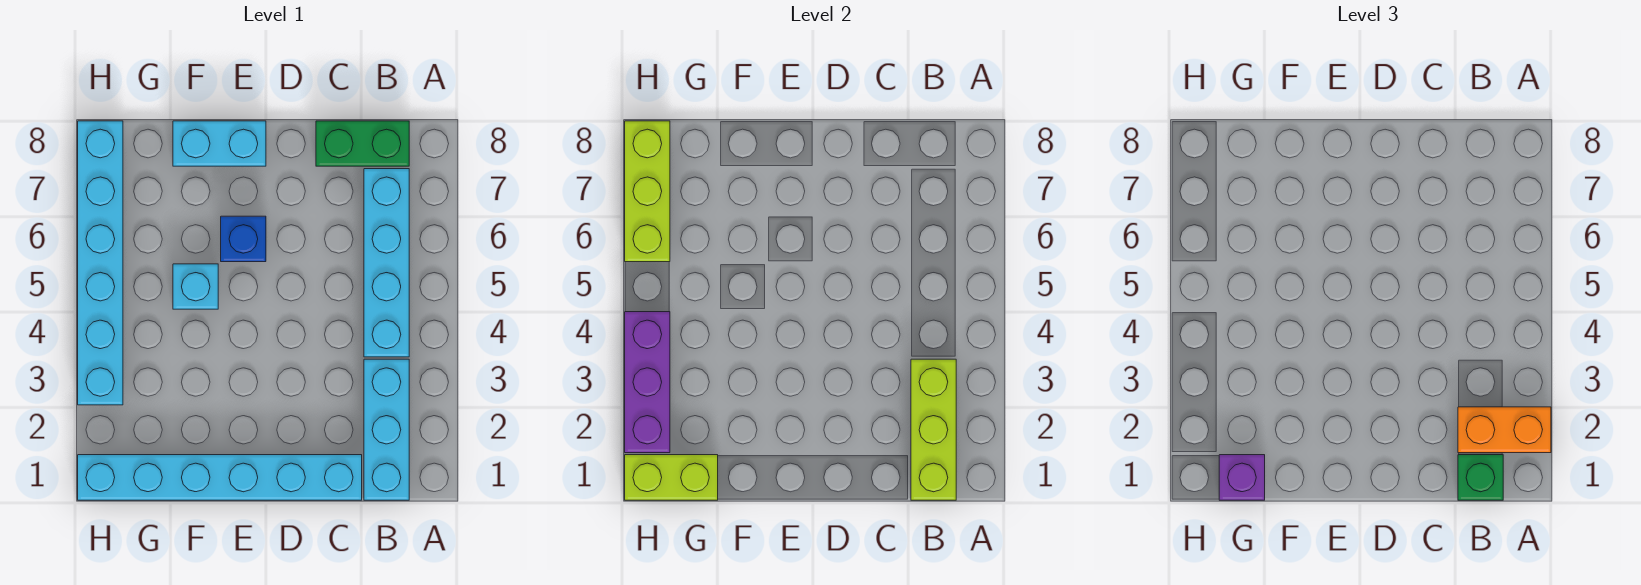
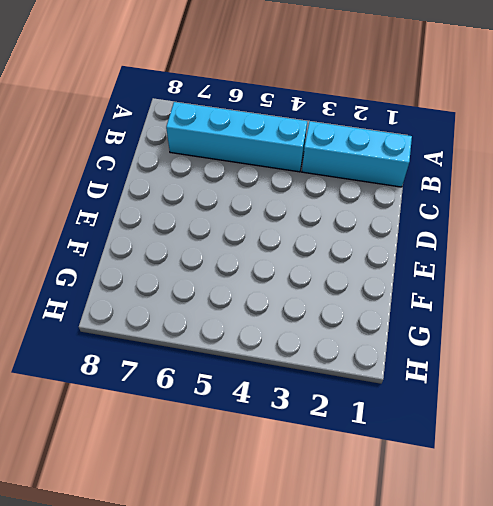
none -> green 1x2 brick [316,121,409,166]
none -> cyan 1x6 brick [78,455,362,500]
none -> blue 1x1 brick [221,216,266,262]

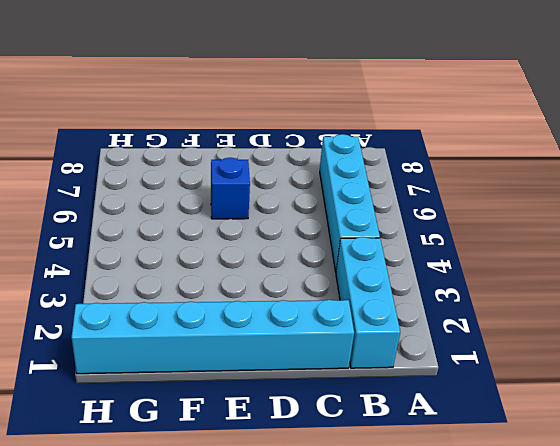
none -> green 1x2 brick [316,121,409,166]
none -> cyan 1x2 brick [173,121,266,166]
none -> cyan 1x1 brick [173,264,218,309]

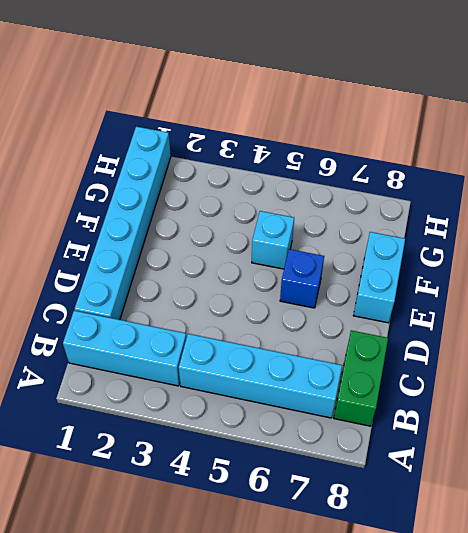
none -> cyan 1x6 brick [78,121,123,405]
none -> lime 1x3 brick [911,359,956,500]
none -> lime 1x2 brick [625,455,718,500]

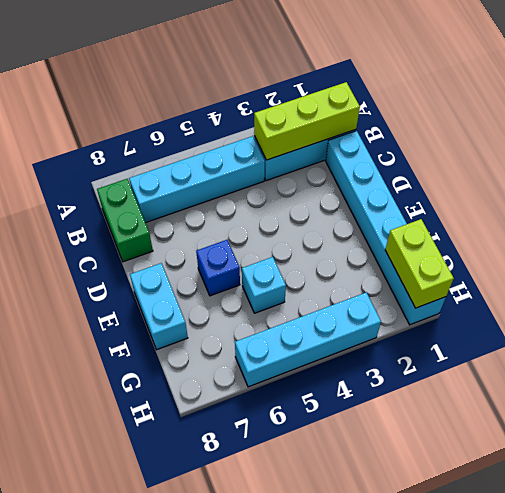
cyan 1x4 brick [235,292,381,387] -> cyan 1x6 brick [78,121,123,405]
none -> purple 1x3 brick [625,312,670,453]
none -> lime 1x3 brick [625,121,670,262]
none -> orange 1x2 brick [1458,407,1551,453]

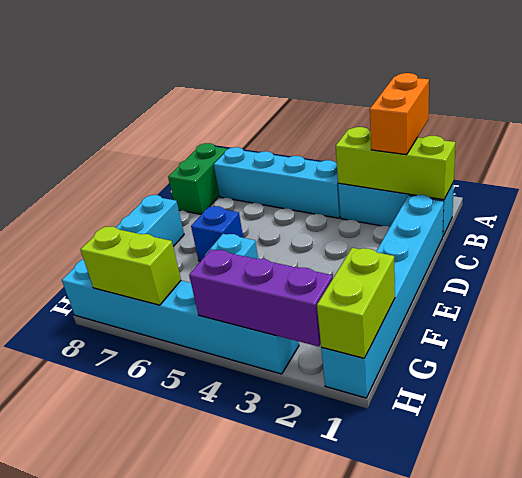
lime 1x2 brick [80,226,181,305] -> lime 1x3 brick [625,121,670,262]
none -> green 1x1 brick [1458,455,1503,500]
none -> purple 1x1 brick [1219,455,1265,500]

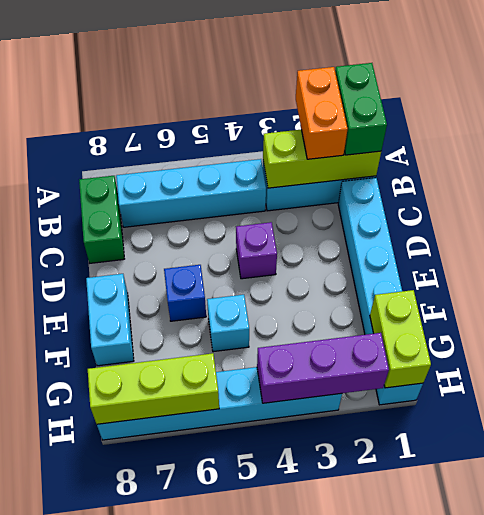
green 1x2 brick [335,63,387,155] -> green 1x1 brick [1458,455,1503,500]
purple 1x1 brick [236,222,277,279] -> purple 1x1 brick moved to [1219,455,1265,500]

